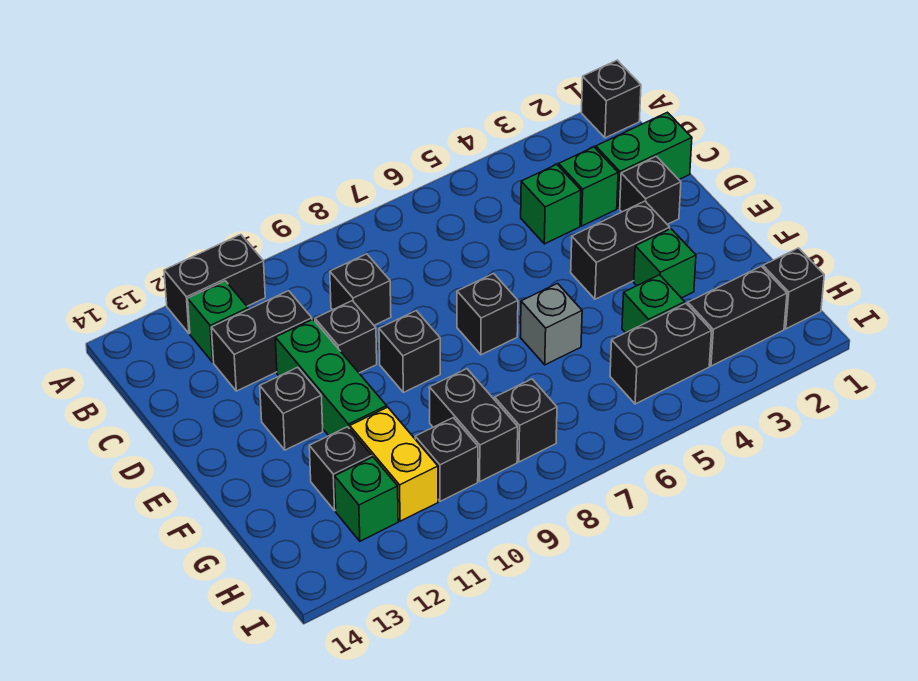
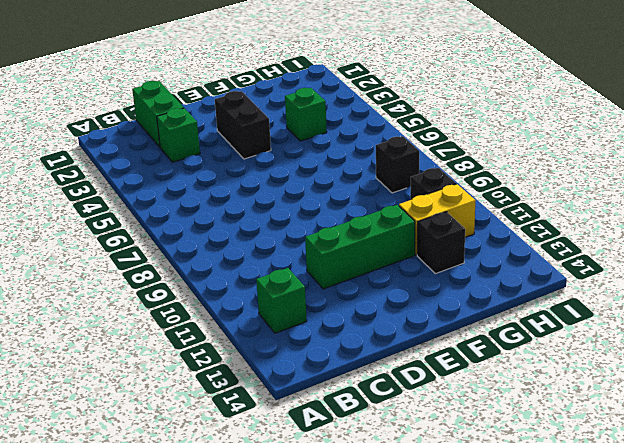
none -> black 1x1 brick [582,60,641,138]
none -> black 1x2 brick [164,235,265,334]
none -> green 1x1 brick [521,165,581,244]

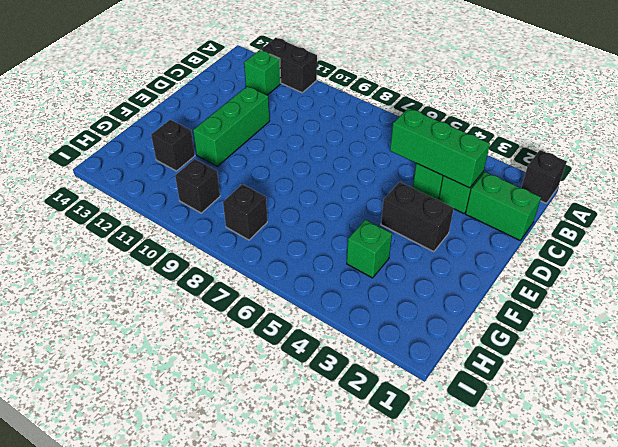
green 1x3 brick [390,108,490,188] -> none
none -> black 1x1 brick [330,254,391,325]
none -> black 1x2 brick [211,291,312,391]
none -> black 1x1 brick [620,156,681,224]

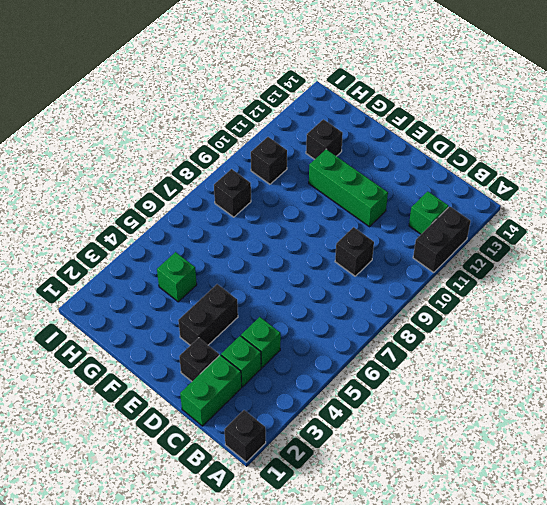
none -> black 1x2 brick [211,291,312,391]
none -> black 1x1 brick [315,301,377,373]
none -> black 1x1 brick [457,274,518,355]

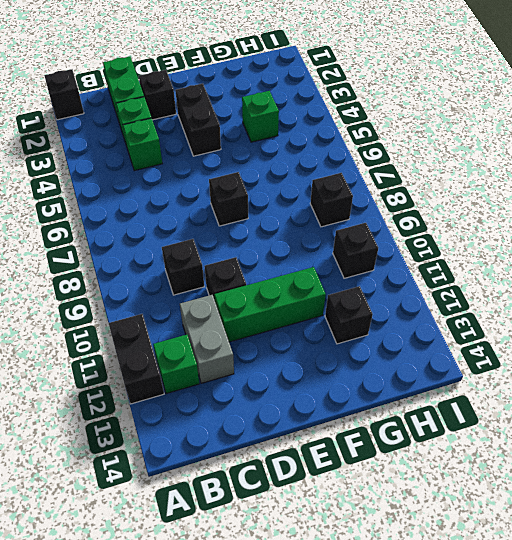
grey 1x2 brick [180,295,234,383] -> black 1x2 brick [211,291,312,391]
none -> black 1x1 brick [379,311,440,393]
none -> black 1x1 brick [260,367,323,450]
none -> green 1x1 brick [634,229,696,298]

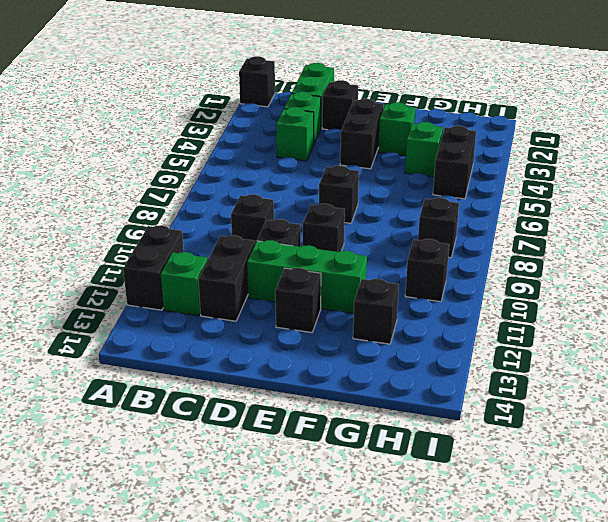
none -> grey 1x1 brick [520,283,582,365]
none -> black 1x2 brick [429,369,518,481]
none -> yellow 1x2 brick [350,407,438,521]

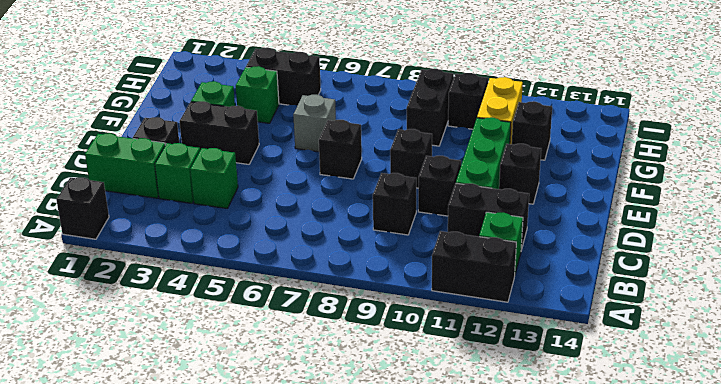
none -> black 1x1 brick [763,248,824,329]
none -> black 1x2 brick [688,266,787,366]
none -> black 1x1 brick [495,379,557,462]

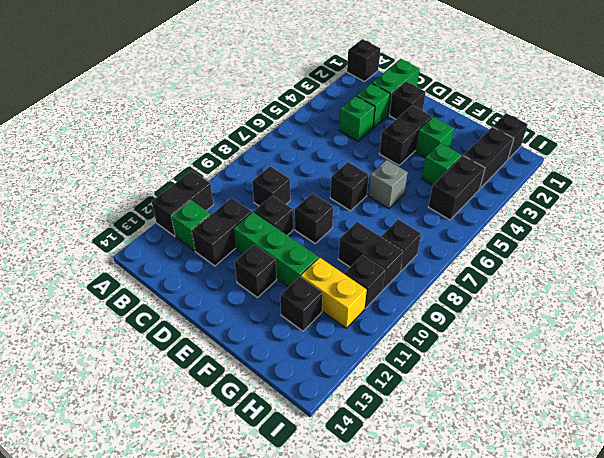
none -> green 1x1 brick [335,457,398,541]

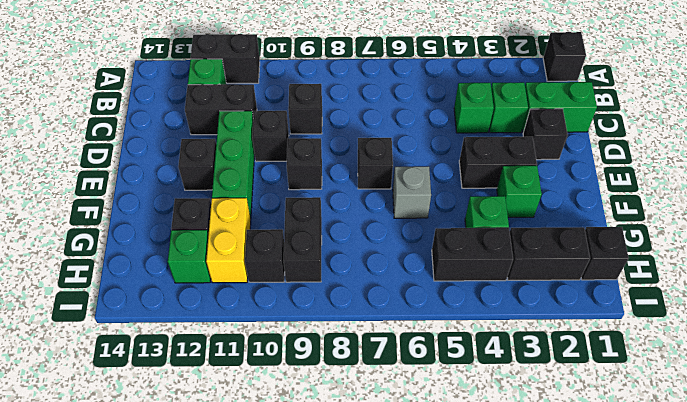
none -> black 1x1 brick [495,379,557,462]

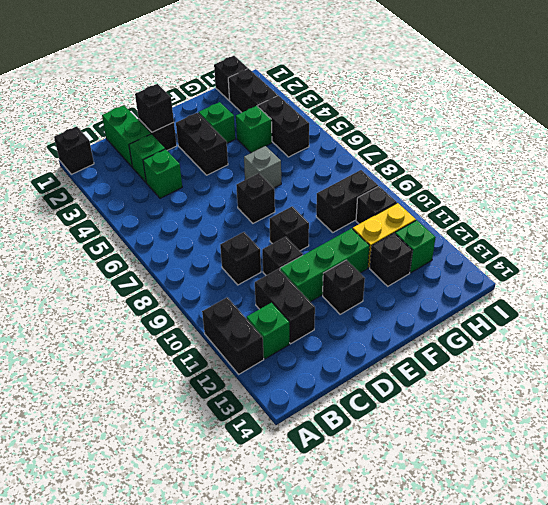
black 1x1 brick [135,84,174,132] -> black 1x1 brick moved to [495,379,557,462]

